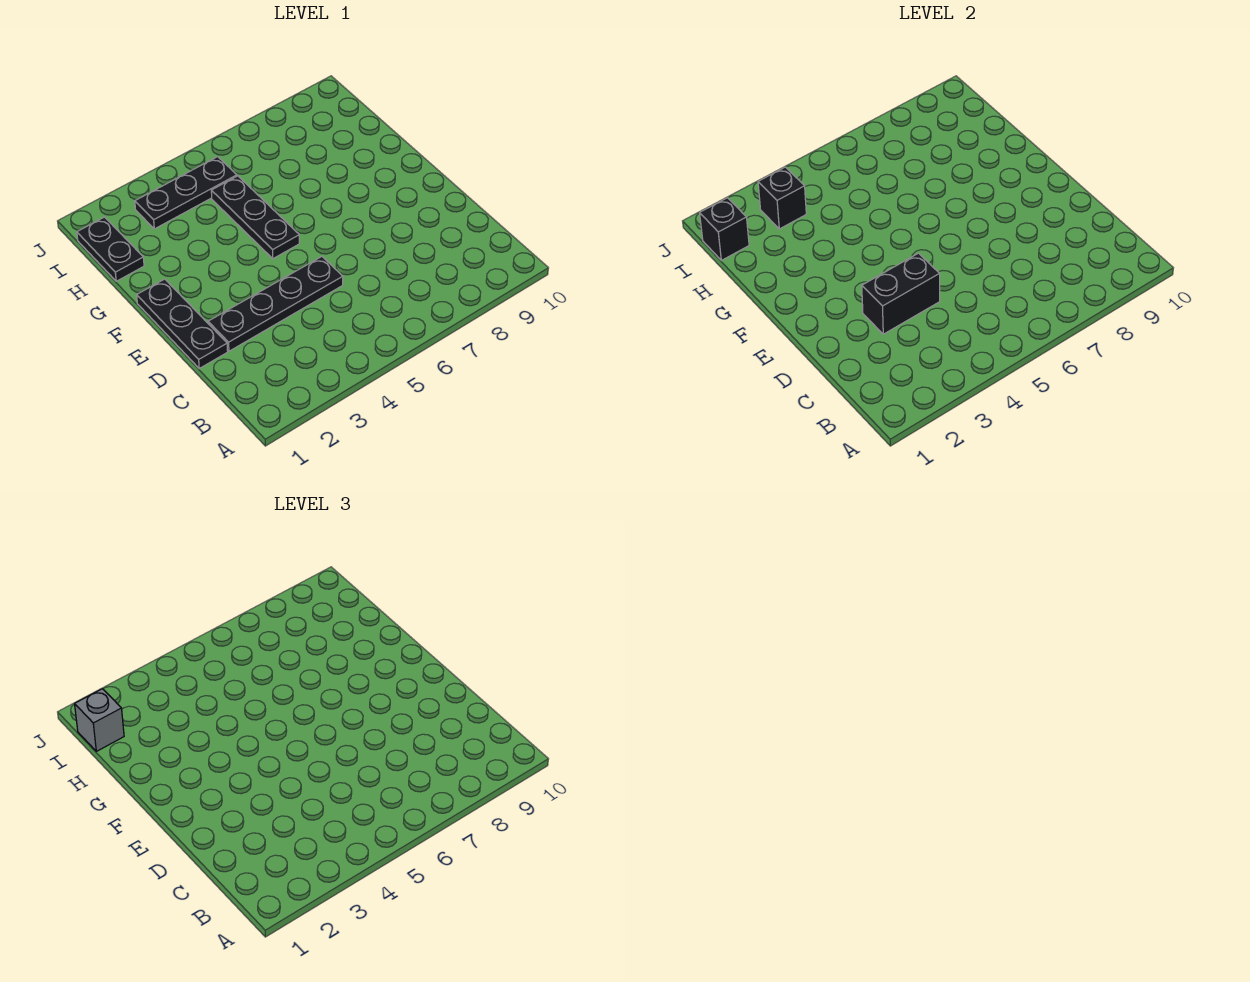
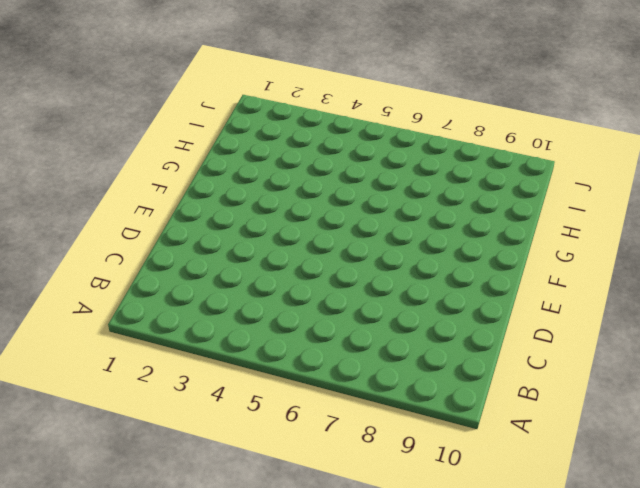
none -> black 1x3 plate [137,279,228,368]
none -> black 1x4 plate [208,257,343,351]

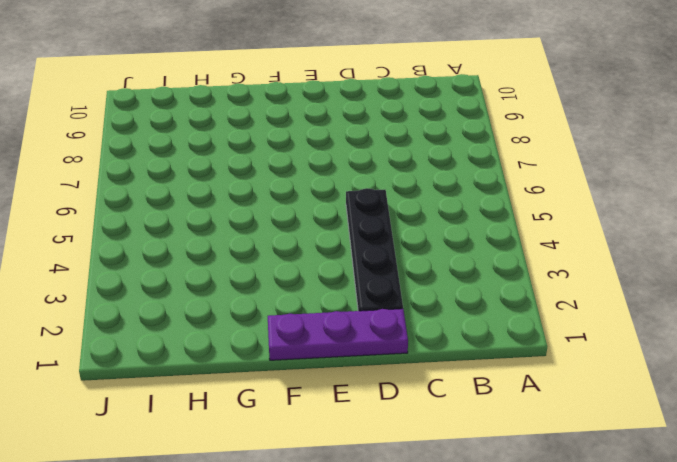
purple 1x3 plate [268,309,408,360] -> black 1x3 plate [137,279,228,368]
none -> black 1x3 plate [211,176,299,259]
none -> black 1x2 plate [77,217,144,281]

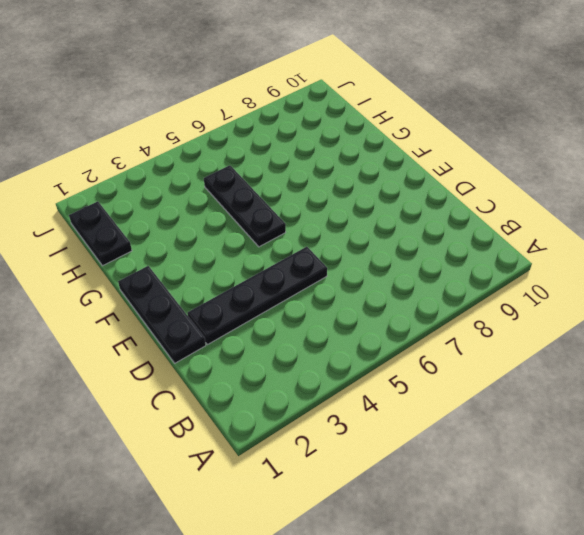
none -> black 1x3 plate [135,157,237,229]
none -> black 1x2 brick [862,253,940,334]

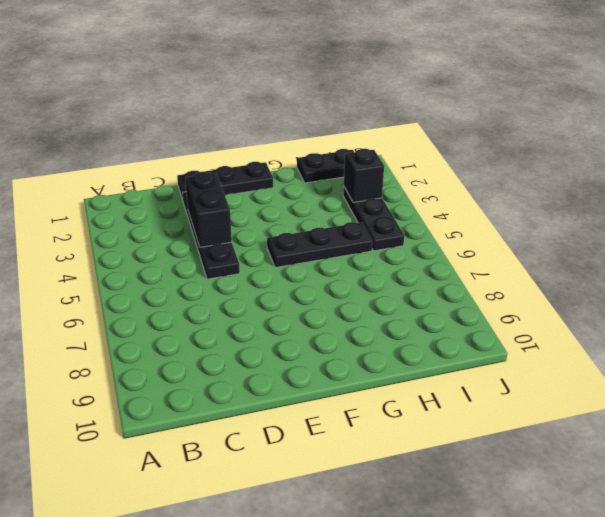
none -> black 1x1 brick [700,198,749,260]
none -> grey 1x1 brick [75,689,124,751]

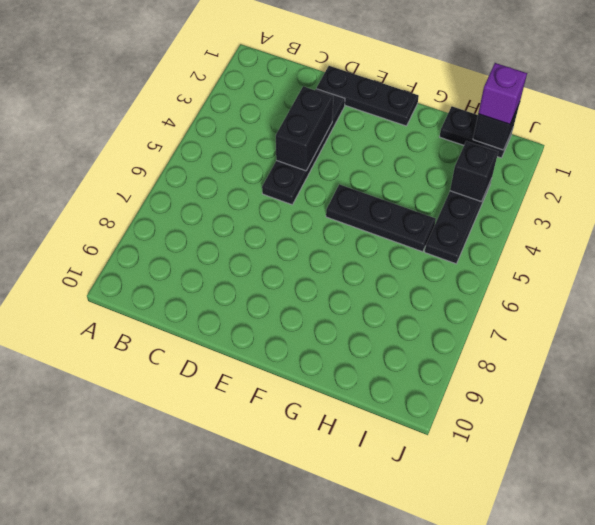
purple 1x1 brick [478,63,527,124] -> grey 1x1 brick [75,689,124,751]

